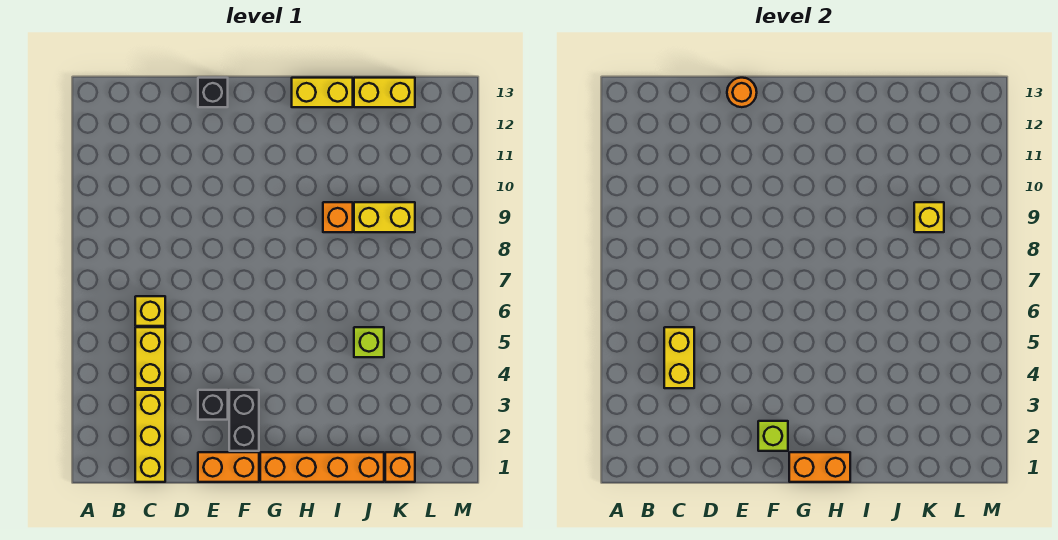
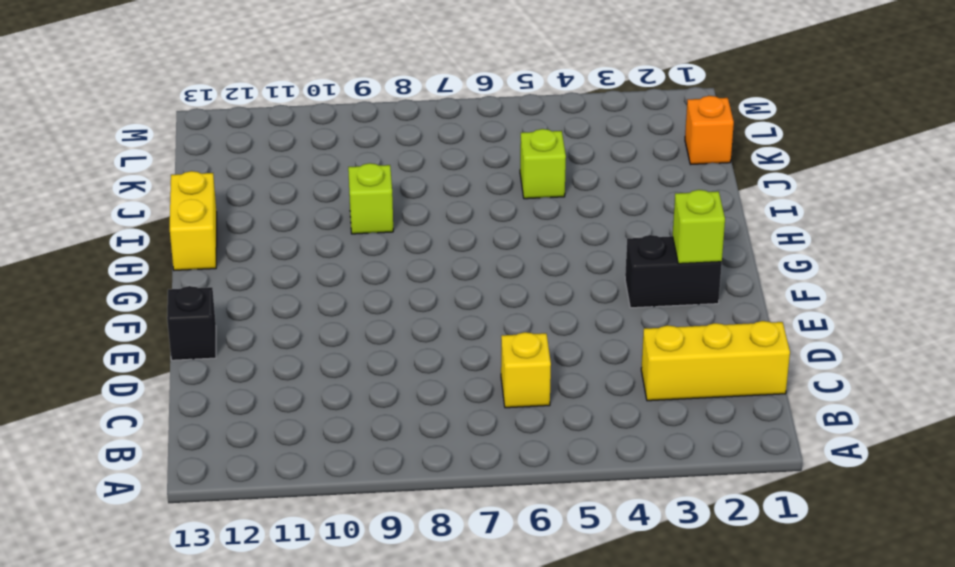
lime 1x1 brick [348,163,393,234] -> orange 1x1 brick [323,202,353,232]
none -> yellow 1x2 brick [135,327,165,388]
none -> orange 1x2 brick [198,452,259,482]
none -> black 1x1 brick [198,390,228,420]

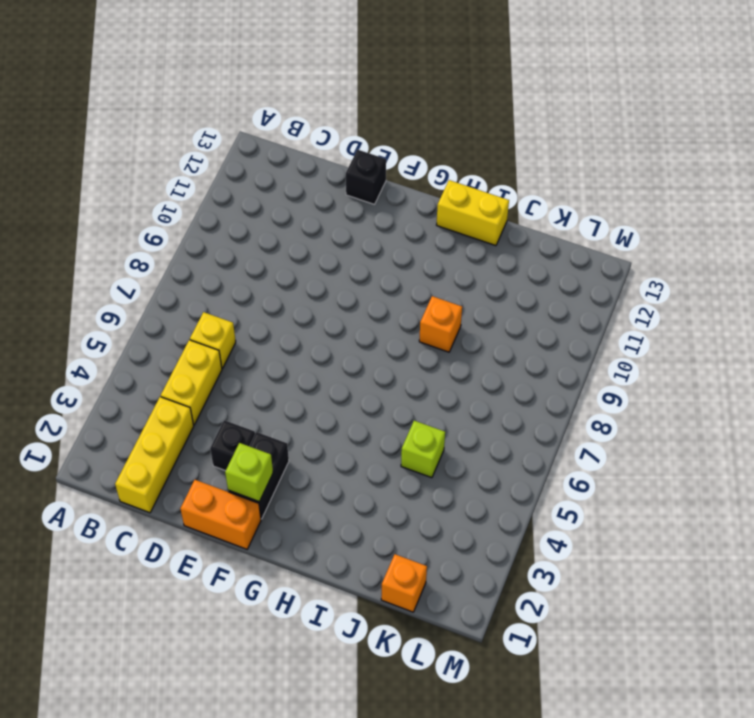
none -> orange 1x4 brick [260,452,384,482]
none -> yellow 1x2 brick [354,202,415,232]
none -> yellow 1x2 brick [354,78,415,107]

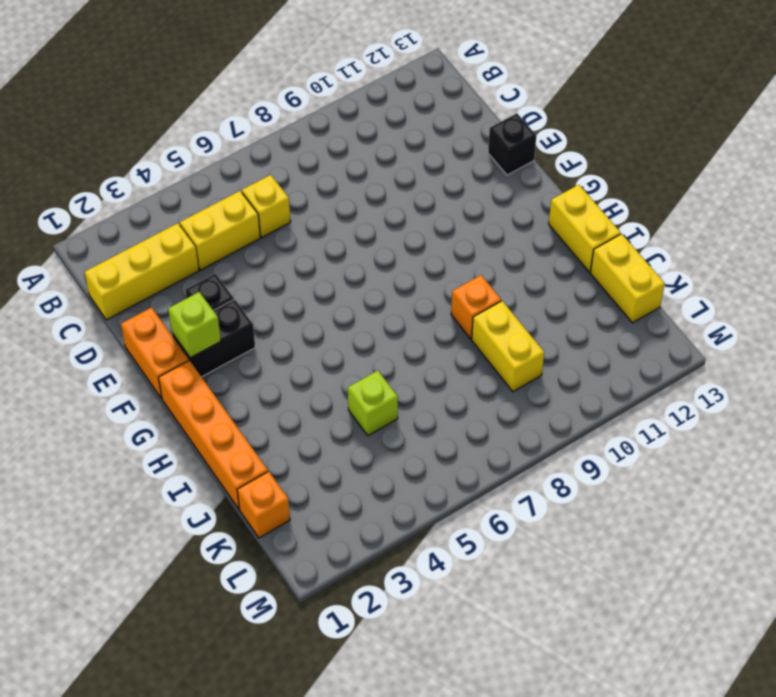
none -> yellow 1x2 brick [664,327,694,388]
none -> orange 1x1 round brick [727,78,757,107]
none -> orange 1x2 brick [789,452,850,482]

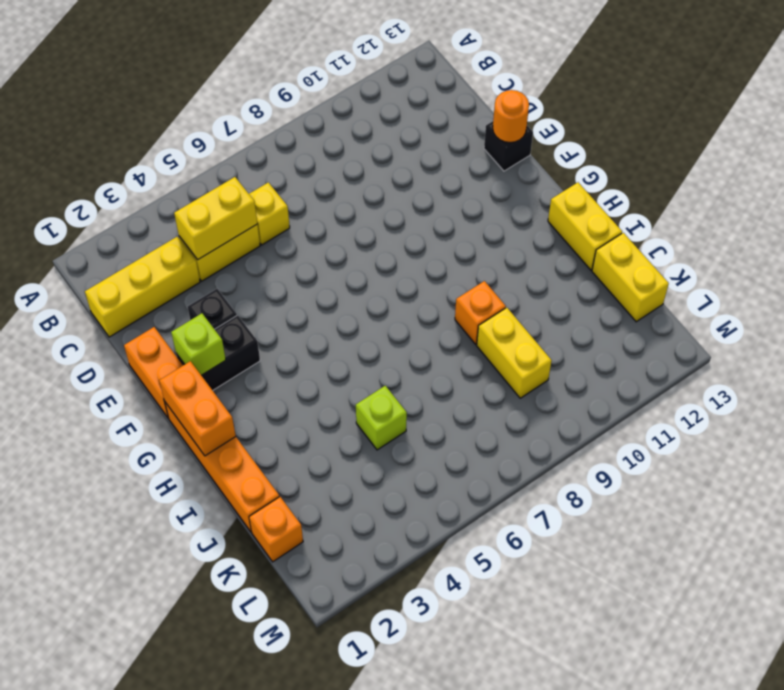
none -> yellow 1x1 brick [914,202,944,232]

